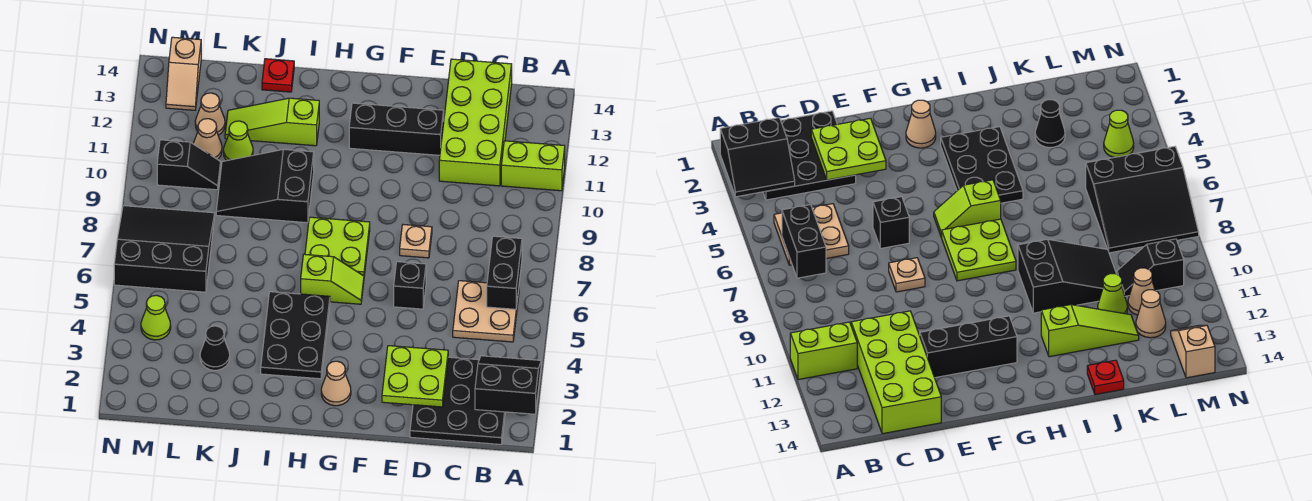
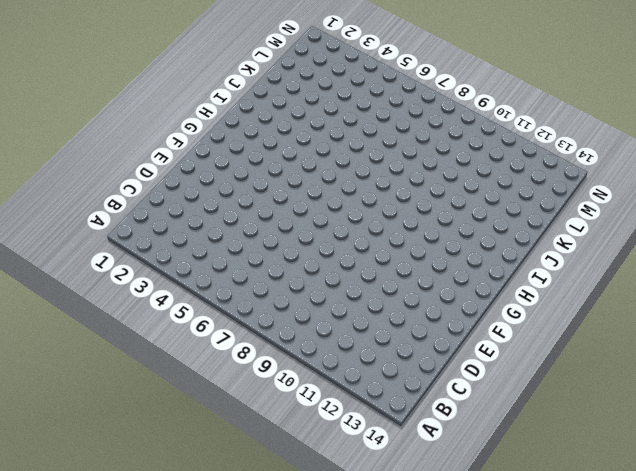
none -> lime 1x2 brick [501,141,565,191]
none -> black 3x3 plate [410,357,505,444]
none -> tan 2x2 plate [453,281,519,342]

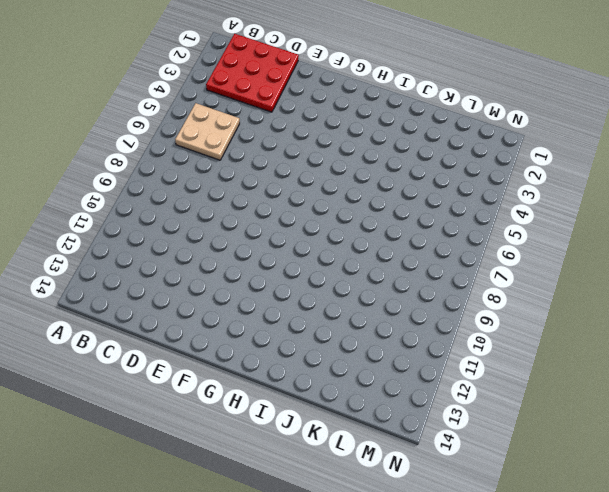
red 3x3 plate [206,34,299,112] -> black 3x3 plate [410,357,505,444]
none -> lime 1x2 brick [501,141,565,191]
none -> lime 2x4 brick [439,59,512,186]
none -> black 1x1 brick [394,262,426,309]

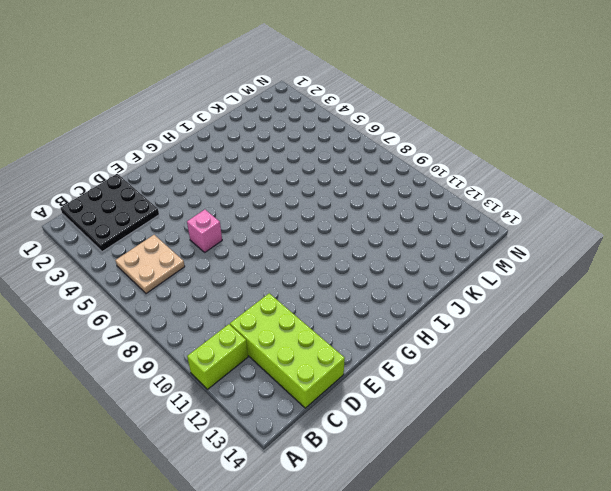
pink 1x1 brick [187,210,222,252] -> black 1x1 brick [394,262,426,309]
none -> tan 1x1 plate [400,225,432,258]
none -> black 1x3 brick [349,103,444,155]
none -> tan 1x1 cone [321,361,351,406]

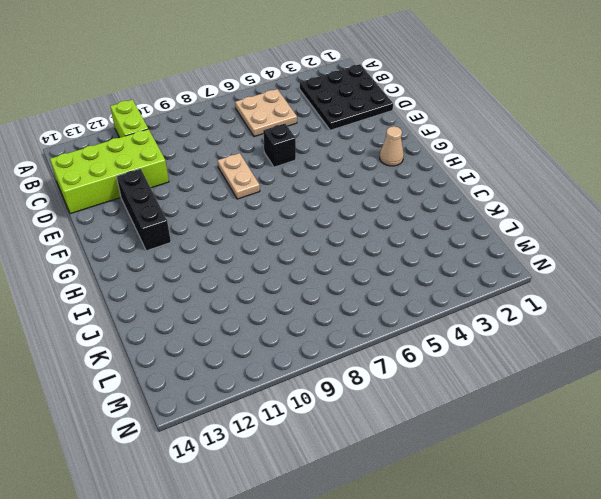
tan 1x2 plate [218,153,260,199] -> tan 1x1 plate [400,225,432,258]
none -> lime 1x2 slope [301,254,364,304]
none -> lime 2x2 plate [305,217,370,276]
none -> black 2x3 plate [261,292,330,379]

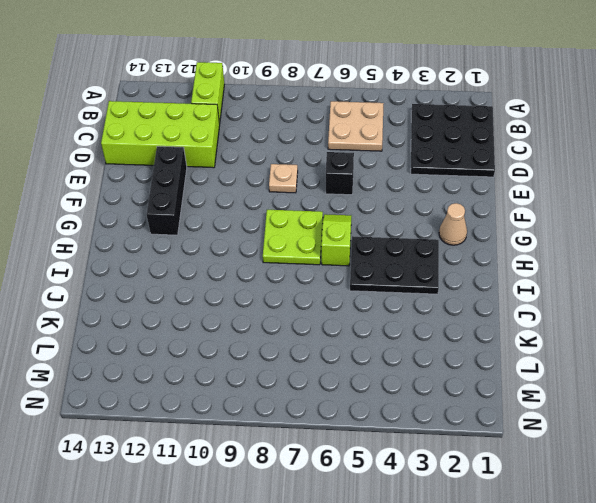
none -> black 2x3 slope [216,149,314,223]
none -> lime 1x3 slope [225,98,319,146]
none -> red 1x1 plate [262,59,294,92]

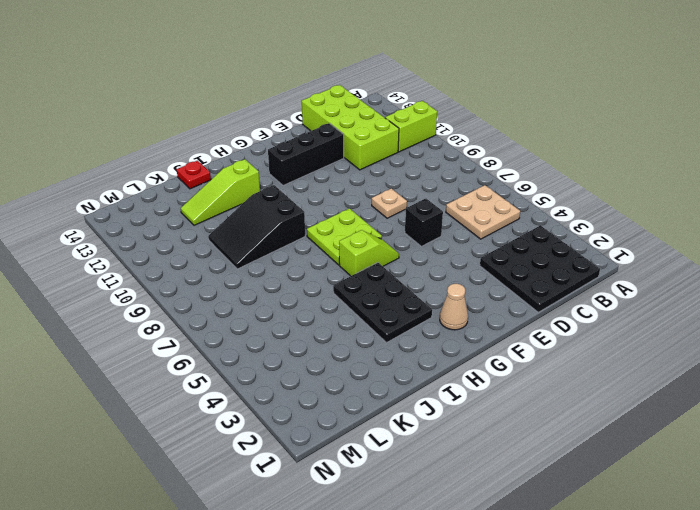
none -> black 1x1 cone [200,326,230,370]
none -> lime 1x1 cone [224,121,253,161]
none -> black 3x3 slope [114,206,215,292]

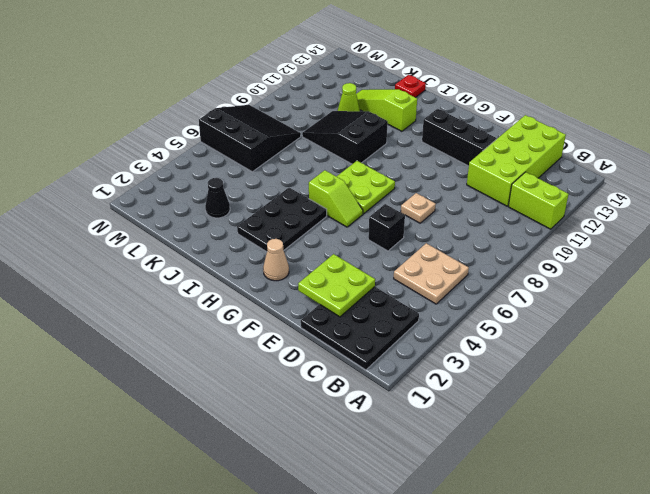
none -> black 1x2 slope [157,140,221,190]
none -> tan 1x1 cone [193,119,222,160]
none -> tan 1x1 cone [195,93,225,135]

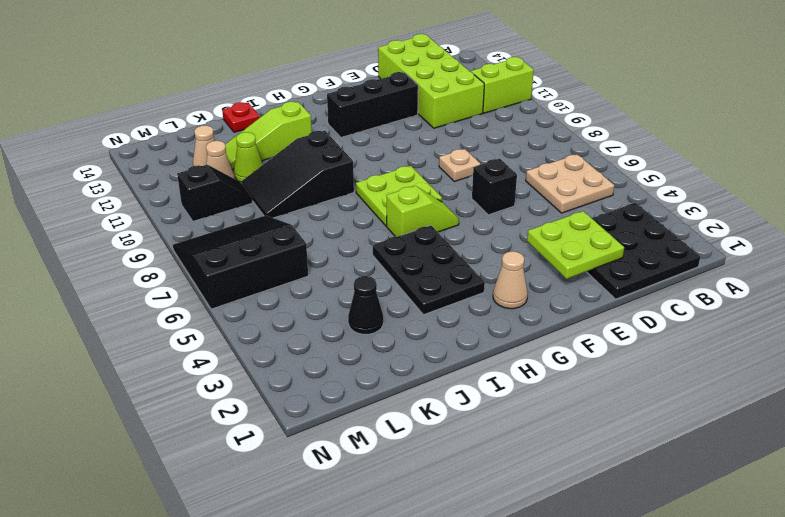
none -> lime 1x1 cone [141,295,171,340]
none -> tan 1x2 slope [166,37,201,110]
none -> black 2x2 slope [475,356,541,414]

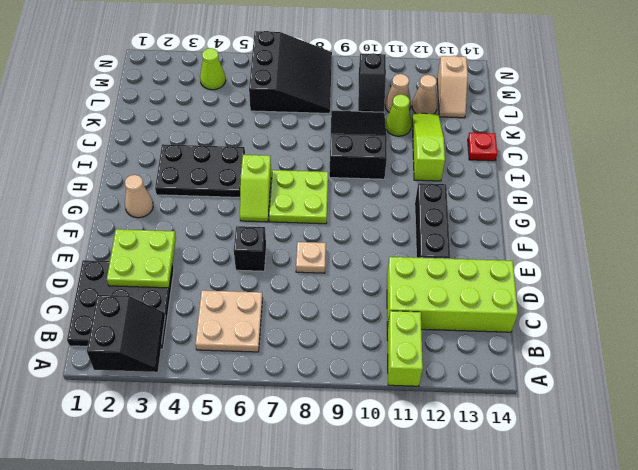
tan 1x2 slope [437,56,468,118] -> tan 1x2 slope turned to [166,37,201,110]
none -> black 1x1 cone [200,326,230,370]
none -> black 1x2 brick [487,236,522,309]

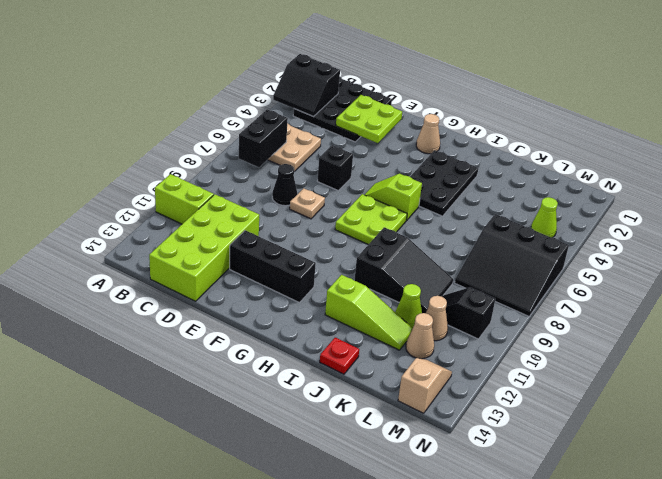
black 1x1 cone [272,164,297,206] -> black 1x1 cone moved to [200,326,230,370]

